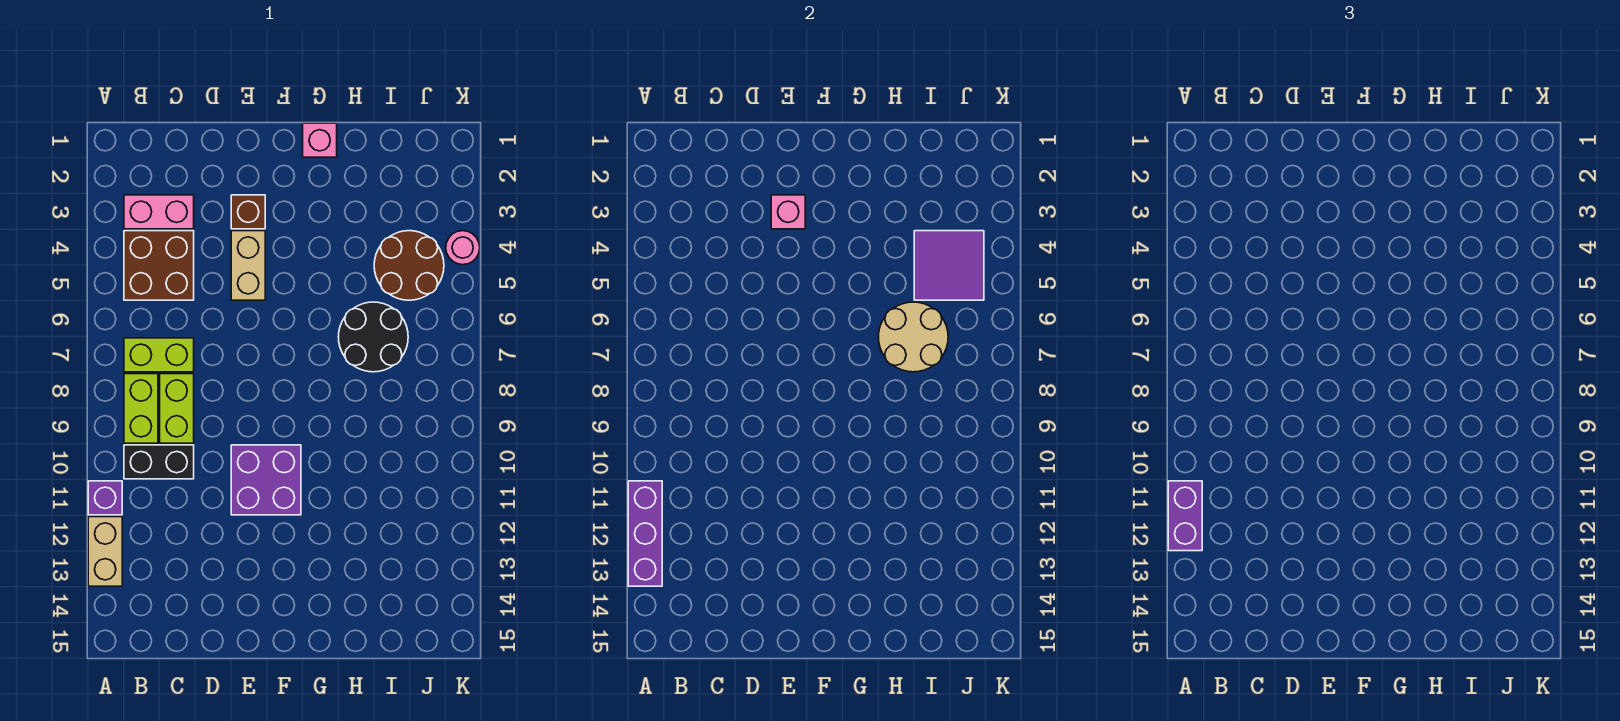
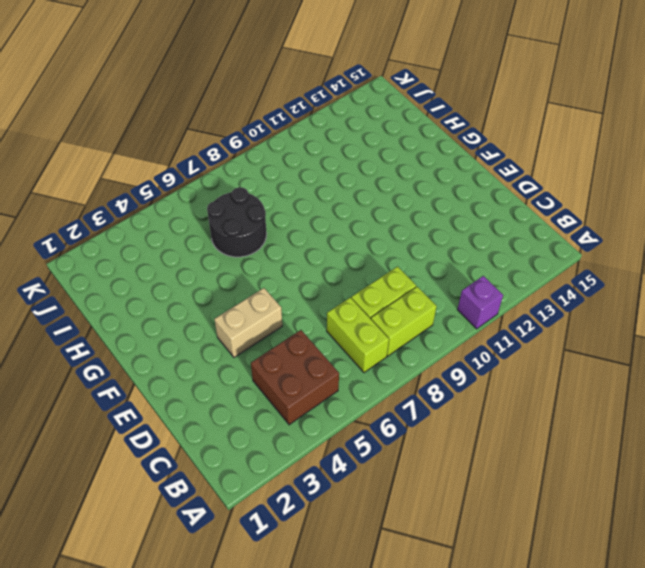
none -> tan 1x2 brick [88,517,122,586]
none -> pink 1x2 brick [124,195,194,229]
none -> black 1x2 brick [124,445,194,479]

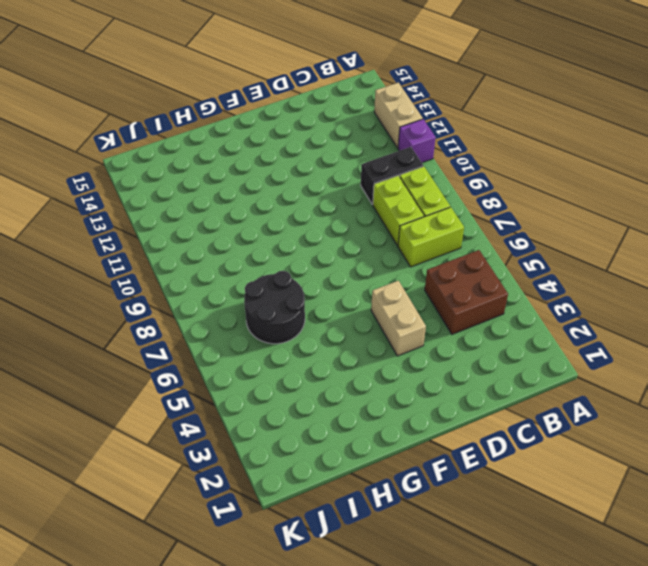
none -> pink 1x2 brick [124,195,194,229]
none -> brown 1x1 brick [231,195,265,229]
none -> purple 2x2 brick [231,445,301,515]

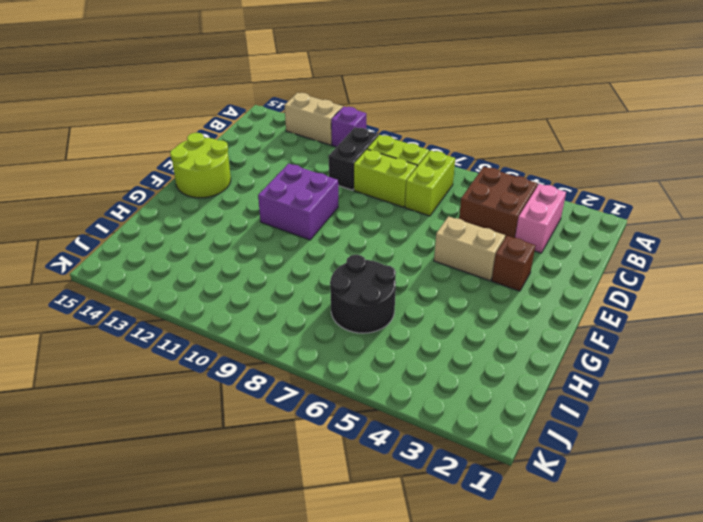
lime 2x2 round brick [170,133,231,198] -> none
none -> pink 1x1 brick [303,123,337,157]
none -> brown 2x2 round brick [374,231,444,300]
none -> pink 1x1 round brick [446,231,480,265]

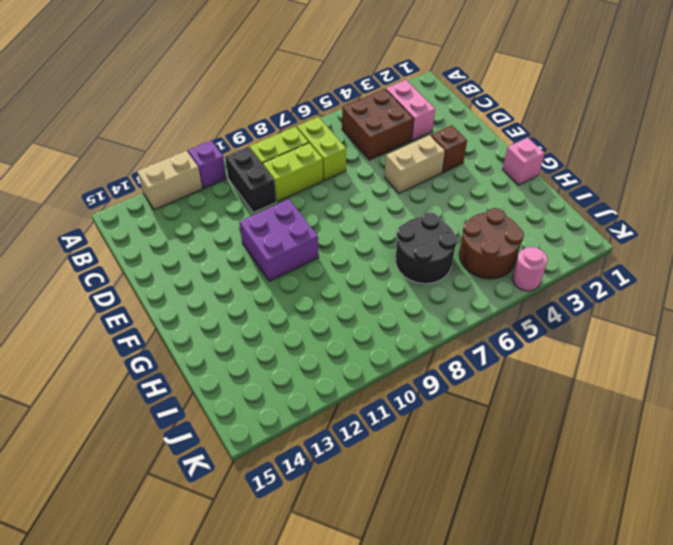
none -> purple 1x3 brick [628,481,662,586]
none -> pink 1x1 brick [771,195,805,229]
none -> tan 2x2 round brick [879,302,948,372]

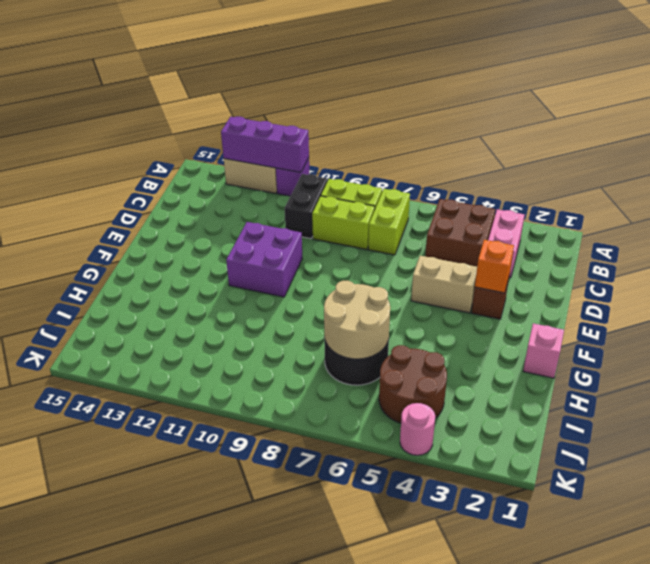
orange 1x1 brick [475,240,514,293] -> pink 1x1 brick [771,195,805,229]
none -> purple 2x2 tile [914,231,984,300]
none -> purple 1x2 brick [1168,481,1202,551]

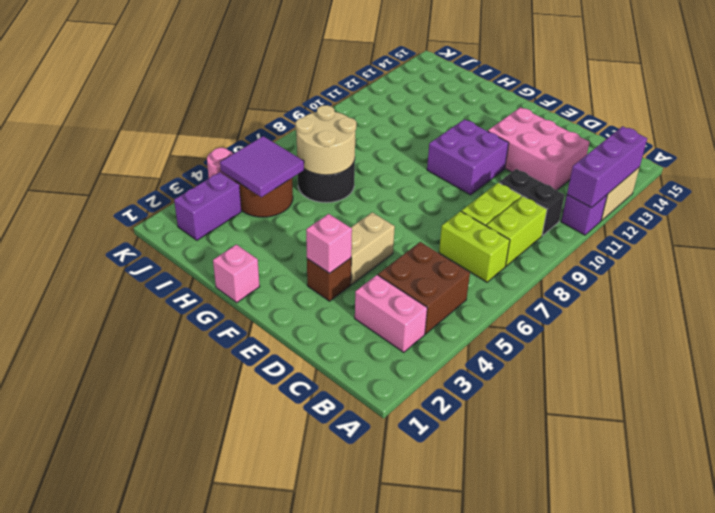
pink 2x3 brick [488,107,590,190] -> none
purple 1x2 brick [174,172,241,240] -> purple 1x2 brick moved to [1168,481,1202,551]

